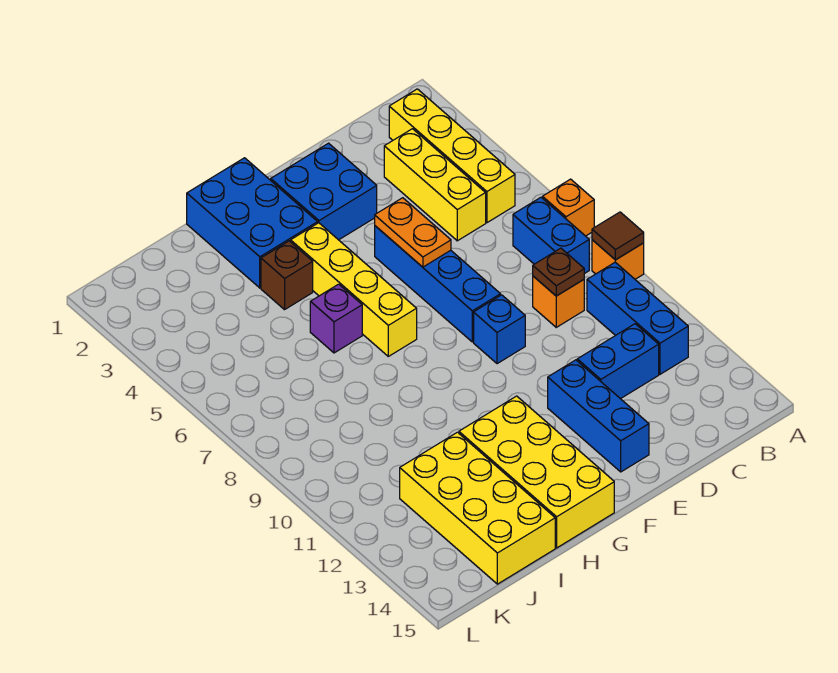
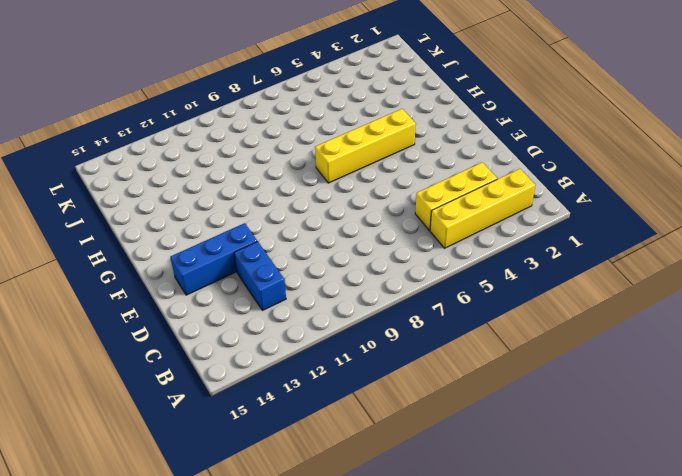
none -> orange 1x1 brick [542,179,594,236]
none -> orange 1x1 brick [592,240,644,279]
none -> blue 1x2 brick [513,197,589,274]

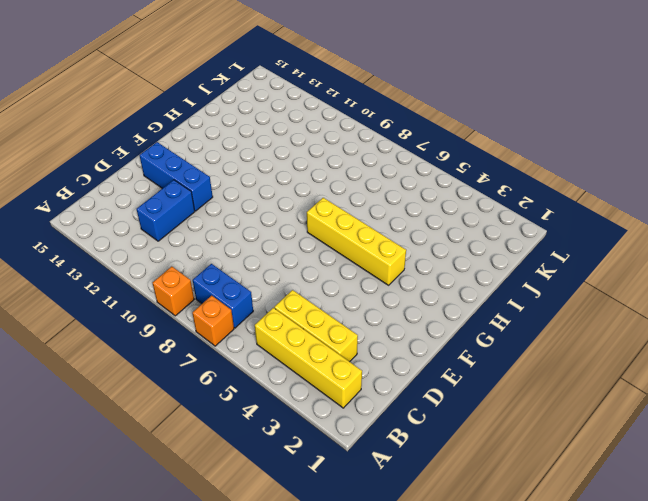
none -> blue 1x3 brick [587,262,688,374]
none -> orange 1x1 brick [533,276,584,327]
none -> blue 2x2 brick [271,143,377,240]

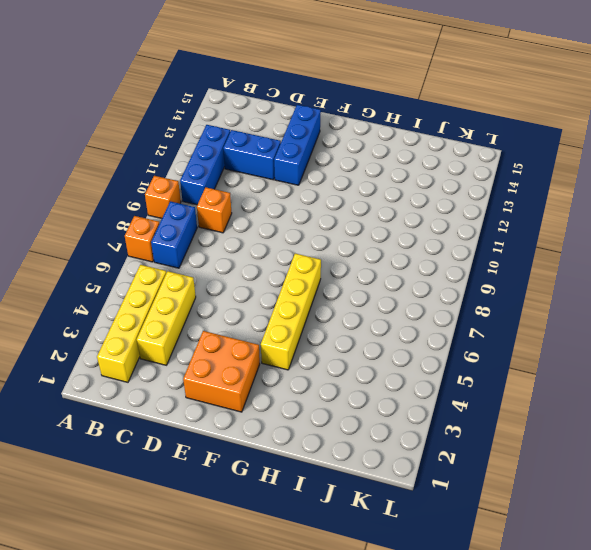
orange 2x2 brick [183,331,260,412] -> blue 2x2 brick [271,143,377,240]
none -> blue 1x4 brick [375,226,501,342]
none -> blue 1x1 brick [474,295,525,364]
none -> blue 2x3 brick [187,158,318,288]

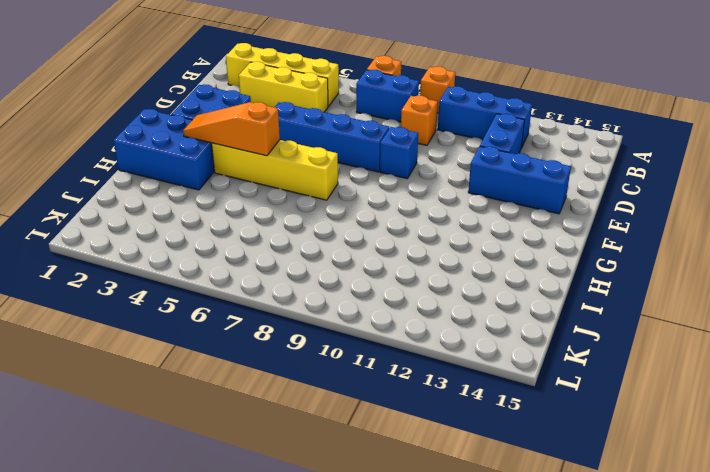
orange 1x3 slope [183,102,280,156] -> none
none -> yellow 2x4 brick [459,396,614,548]
none -> brown 1x1 brick [261,241,313,310]
none -> purple 1x1 brick [310,284,362,353]

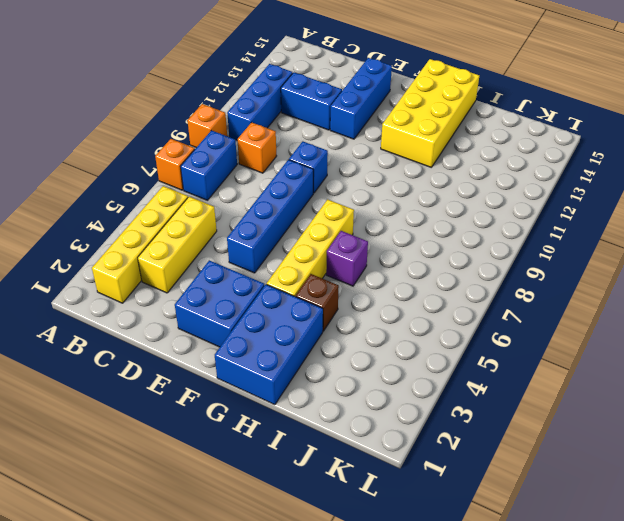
none -> yellow 2x4 brick [400,432,555,584]
none -> brown 1x1 tile [592,212,644,260]
none -> brown 1x1 plate [533,248,584,296]

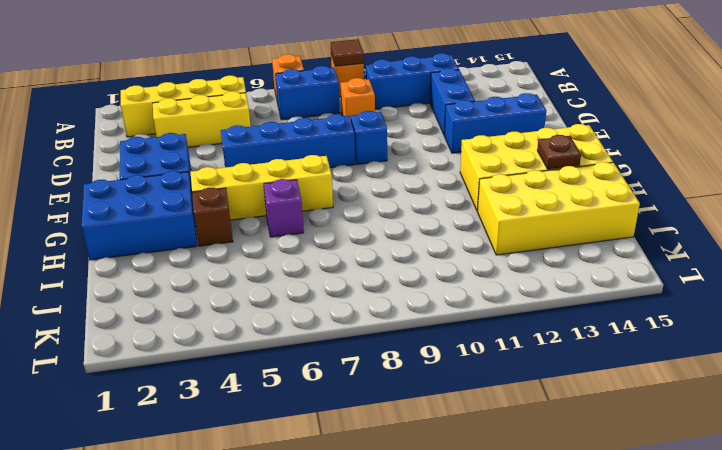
brown 1x1 plate [537,135,581,169] -> brown 1x1 plate moved to [533,248,584,296]
none -> orange 1x2 plate [375,198,451,267]

